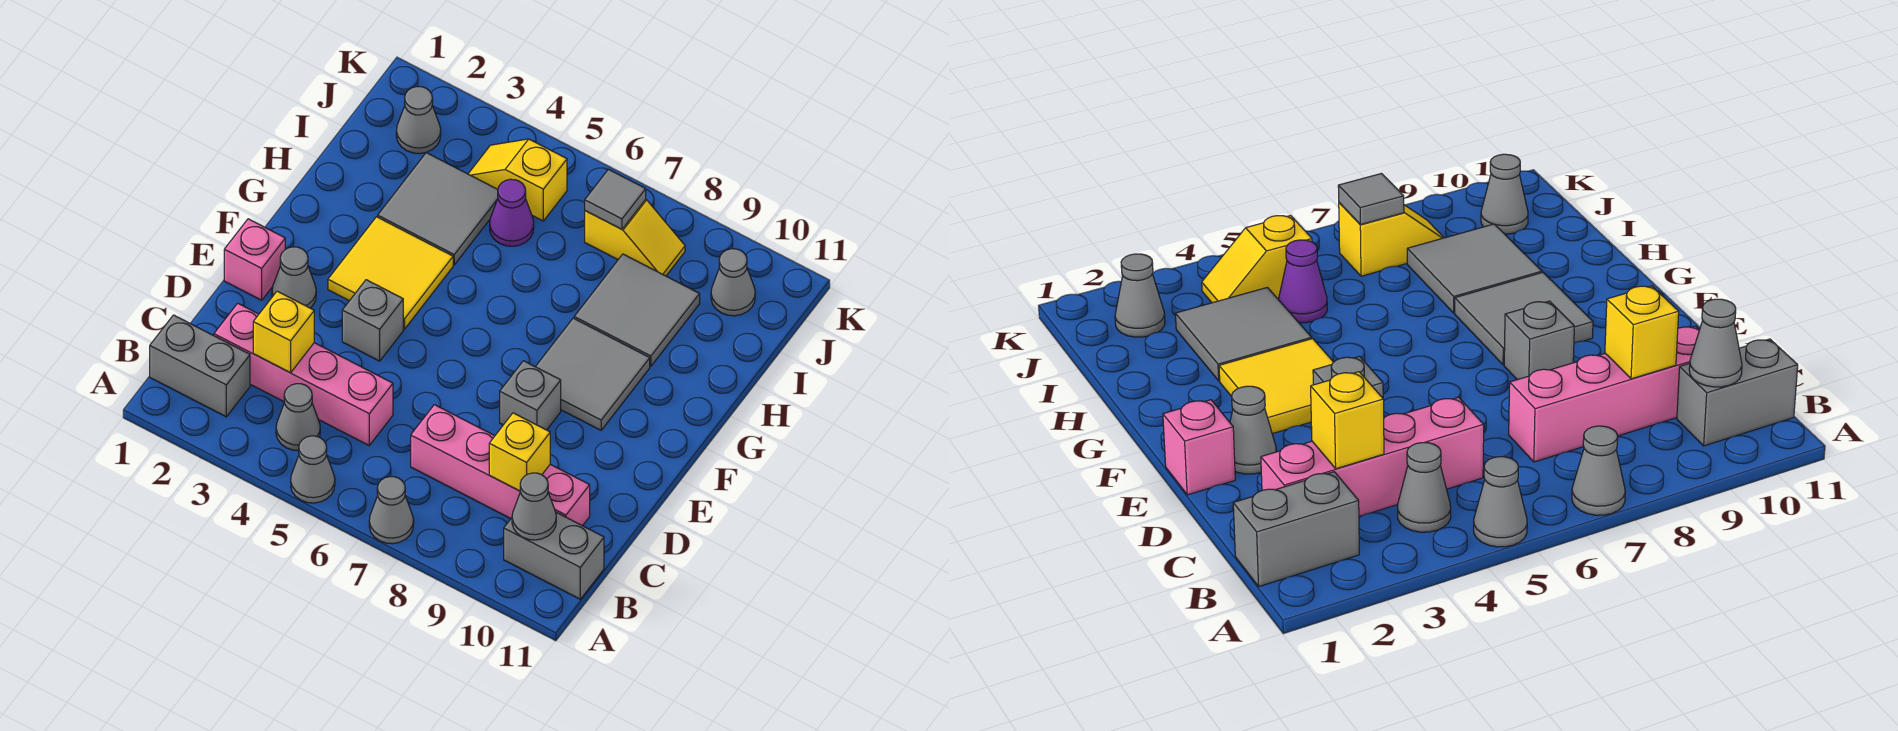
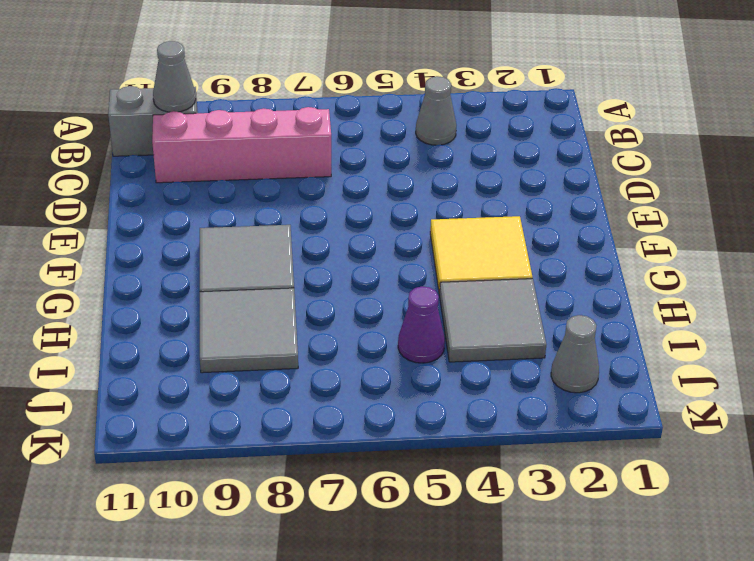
none -> grey 1x1 cone [291,436,335,503]
none -> grey 1x1 cone [369,477,414,544]
none -> grey 1x2 brick [150,315,250,417]

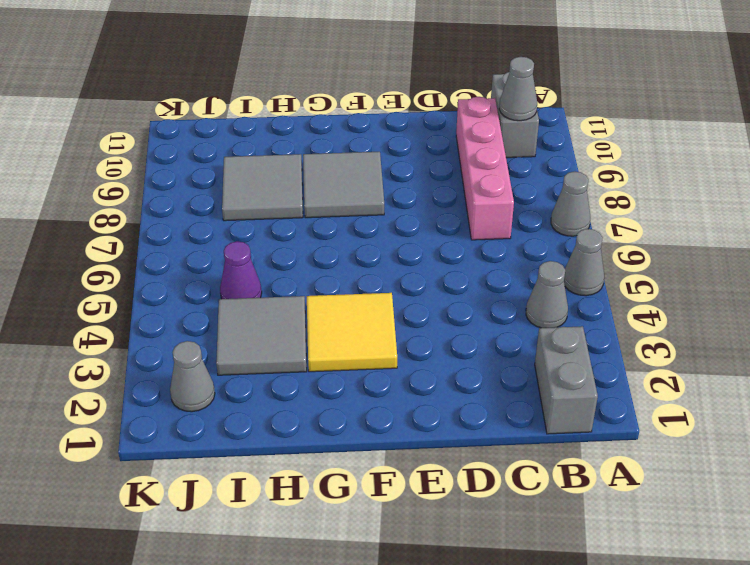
none -> pink 1x4 brick [214,303,393,445]
none -> pink 1x1 brick [224,219,285,300]
none -> grey 1x1 cone [272,247,316,308]

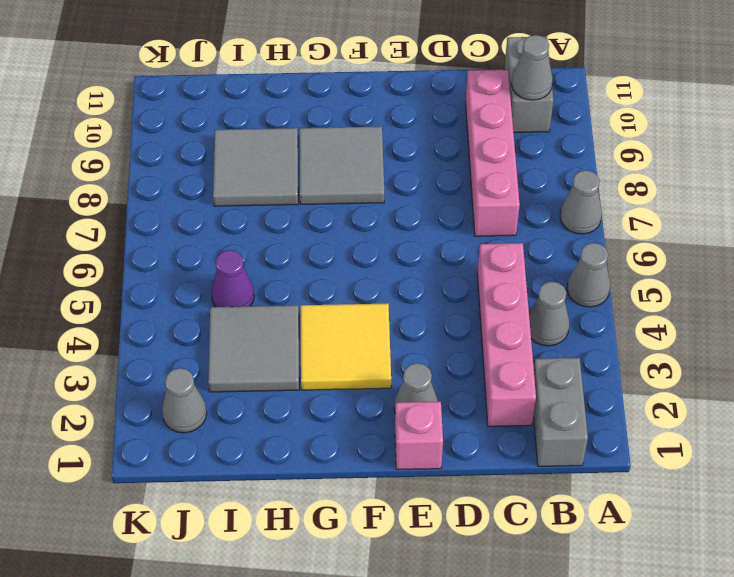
none -> grey 1x1 brick [342,280,403,361]
none -> grey 1x1 brick [500,361,561,430]
none -> yellow 1x2 slope [468,139,567,221]

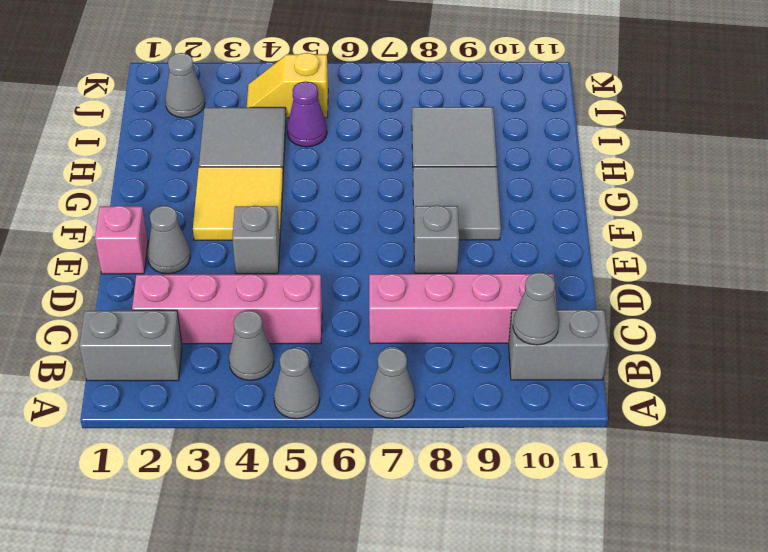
none -> yellow 1x2 slope [585,199,685,276]
none -> grey 1x1 cone [711,249,755,316]
none -> yellow 1x1 brick [253,291,314,373]

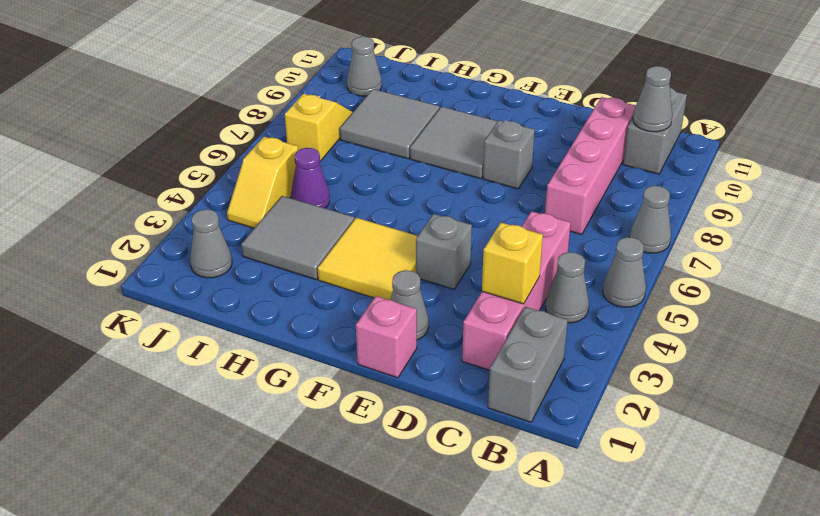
none -> yellow 1x1 brick [489,413,550,491]
none -> grey 1x1 tile [585,169,646,229]

